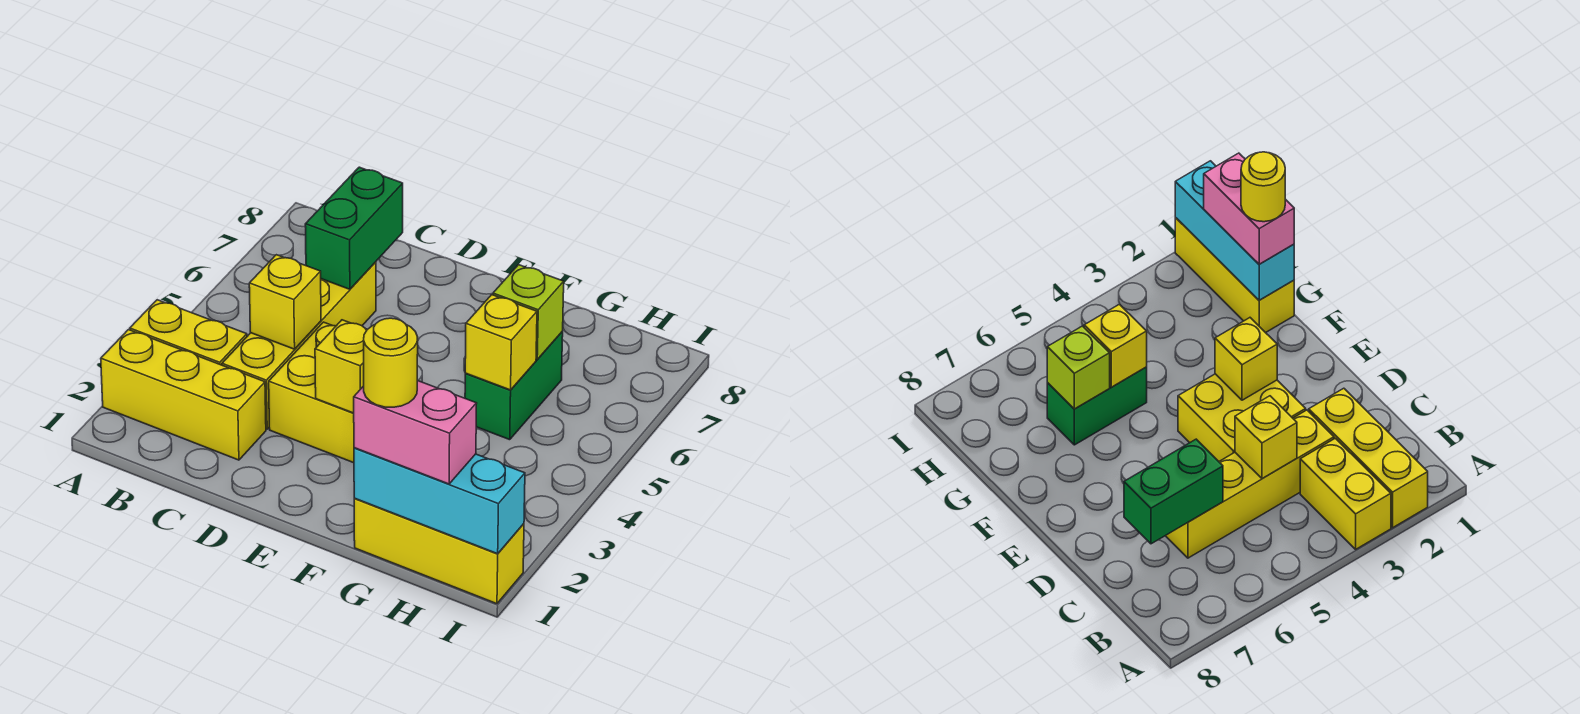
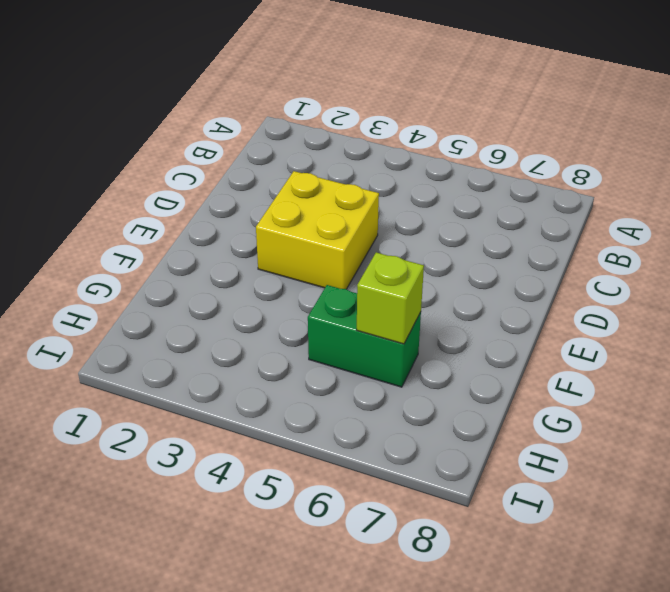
none -> yellow 1x3 brick [101,330,266,460]
none -> yellow 1x2 brick [130,300,247,365]
none -> yellow 1x4 brick [222,262,376,429]

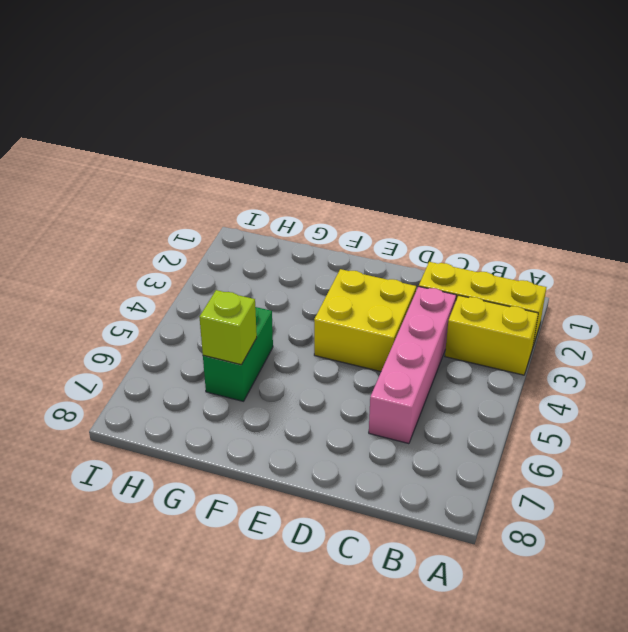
pink 1x4 brick [369,286,456,444] -> yellow 1x4 brick [222,262,376,429]
none -> yellow 1x3 brick [354,498,524,604]
none -> yellow 1x1 brick [249,255,321,349]
none -> green 1x2 brick [305,167,403,289]

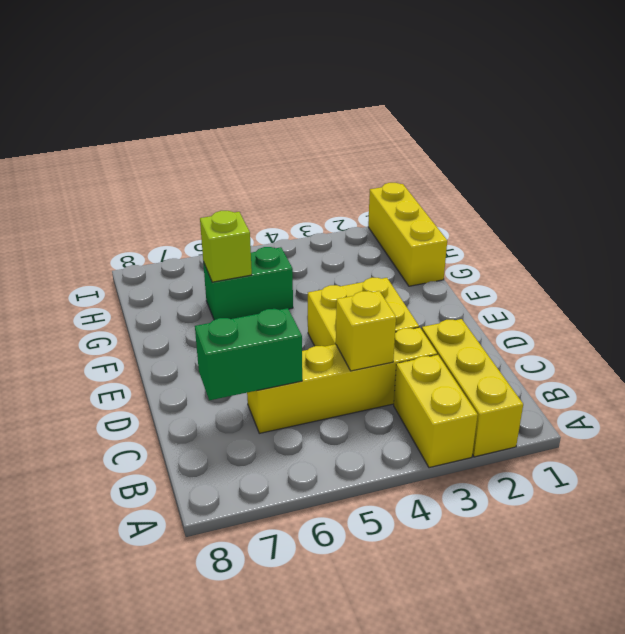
none -> yellow 1x1 brick [315,320,367,413]
none -> cyan 1x3 brick [354,448,525,554]
none -> yellow 1x1 brick [465,295,537,390]

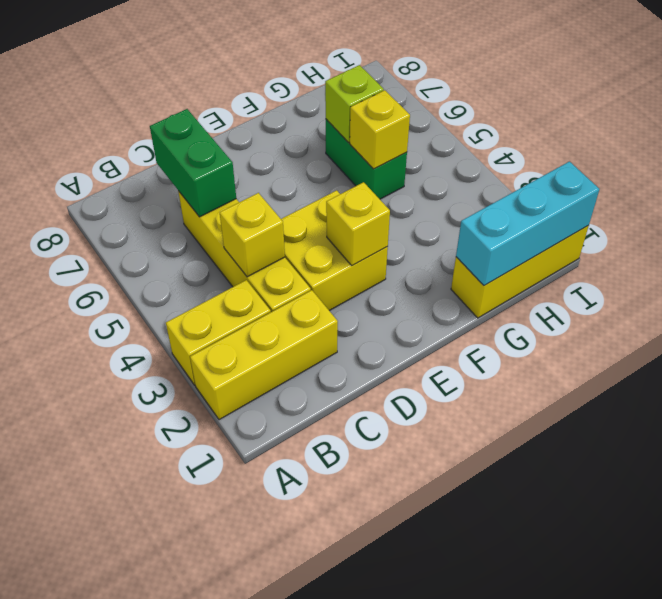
none -> pink 1x2 brick [354,380,477,484]
none -> yellow 1x1 round brick [364,318,418,407]

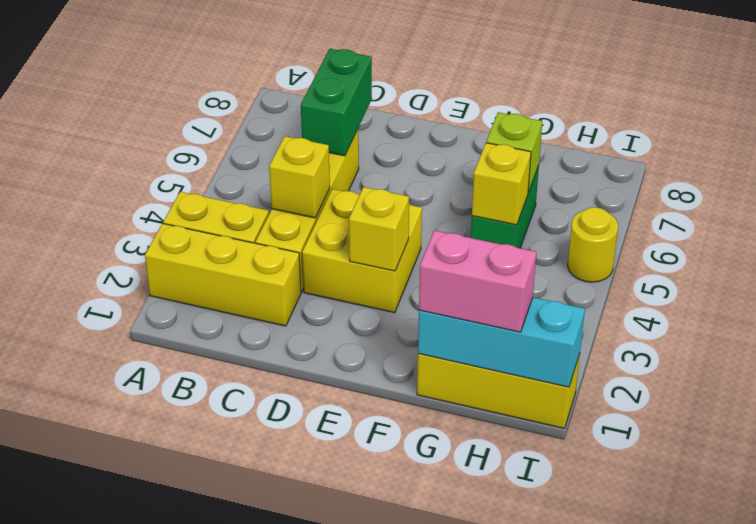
yellow 1x1 round brick [568,207,618,282] -> yellow 1x1 round brick moved to [364,318,418,407]

